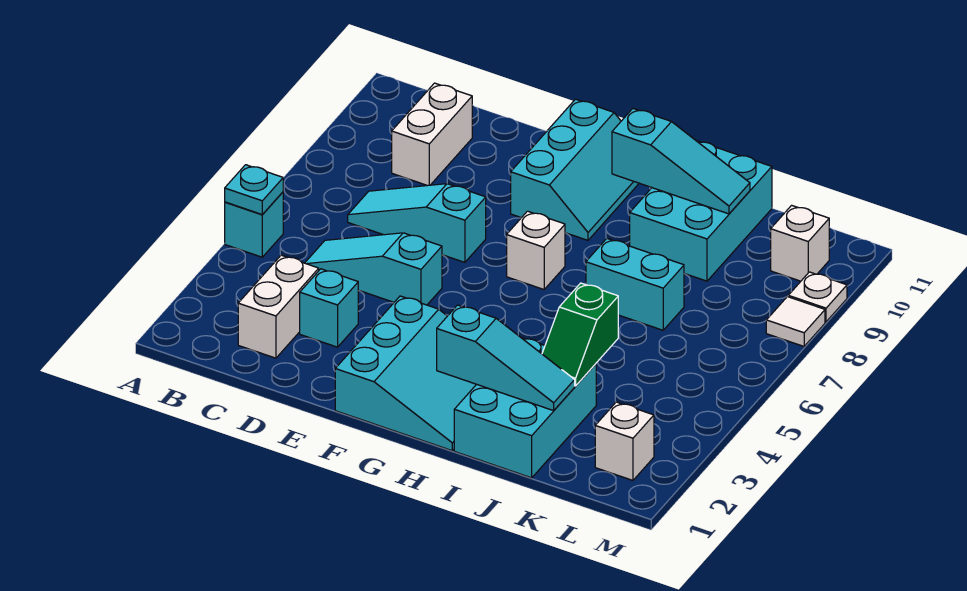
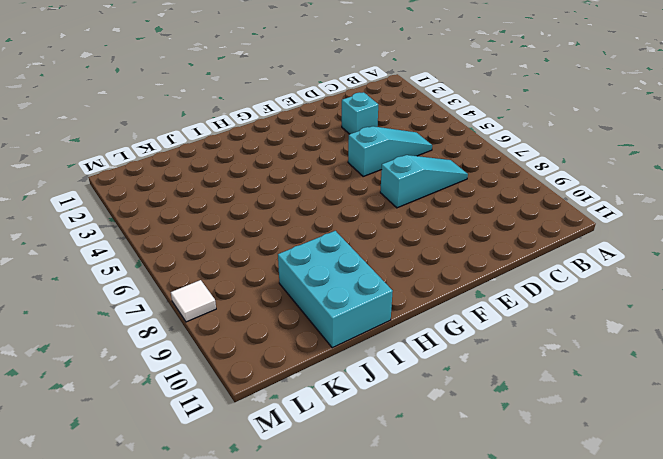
none -> cyan 1x1 brick [225,192,283,257]
none -> white 1x2 brick [238,255,319,358]
none -> white 1x2 brick [392,83,472,186]

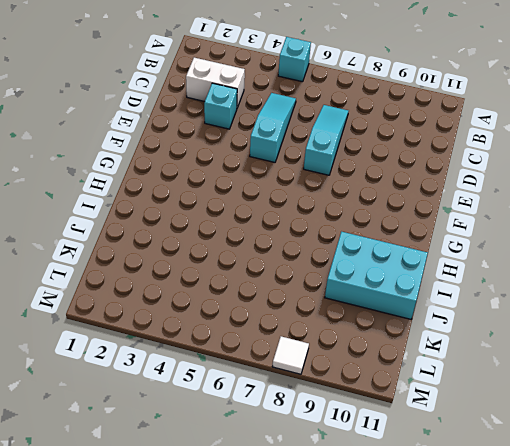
none -> white 1x2 brick [392,83,472,186]
none -> cyan 3x3 slope [335,296,476,451]
none -> cyan 2x3 slope [511,99,639,240]

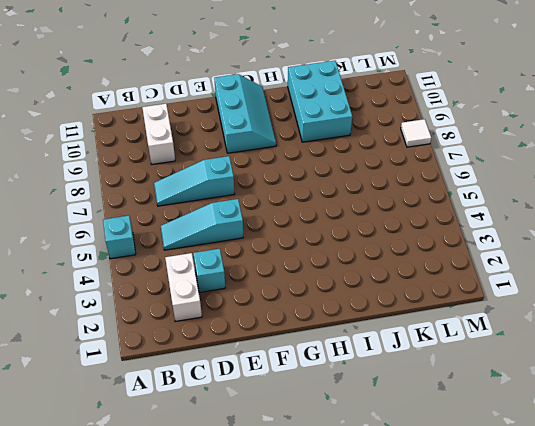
none -> cyan 3x3 slope [335,296,476,451]
none -> white 1x1 brick [507,211,565,289]
none -> cyan 2x3 brick [454,338,596,478]

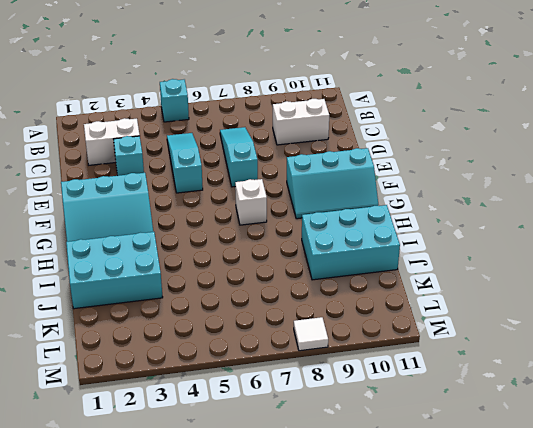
none -> cyan 1x2 brick [586,239,684,330]
none -> white 1x1 brick [595,402,654,480]
none -> white 1x1 brick [771,205,829,281]

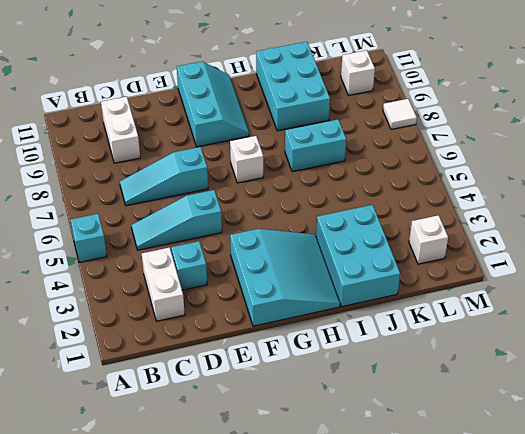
none -> white 1x1 plate [788,272,847,322]
none -> cyan 1x1 plate [225,165,283,215]
none -> cyan 1x3 slope [437,305,575,411]

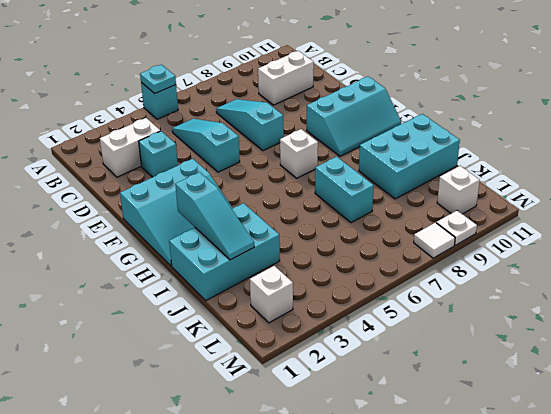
none -> cyan 1x3 slope [612,109,750,214]
none -> green 1x2 slope [542,283,618,386]

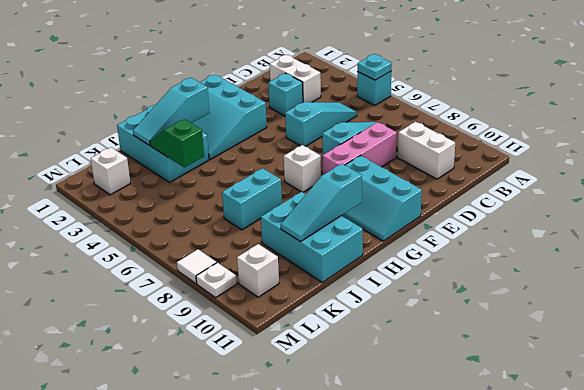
pink 1x3 brick [322,122,397,175] -> none

